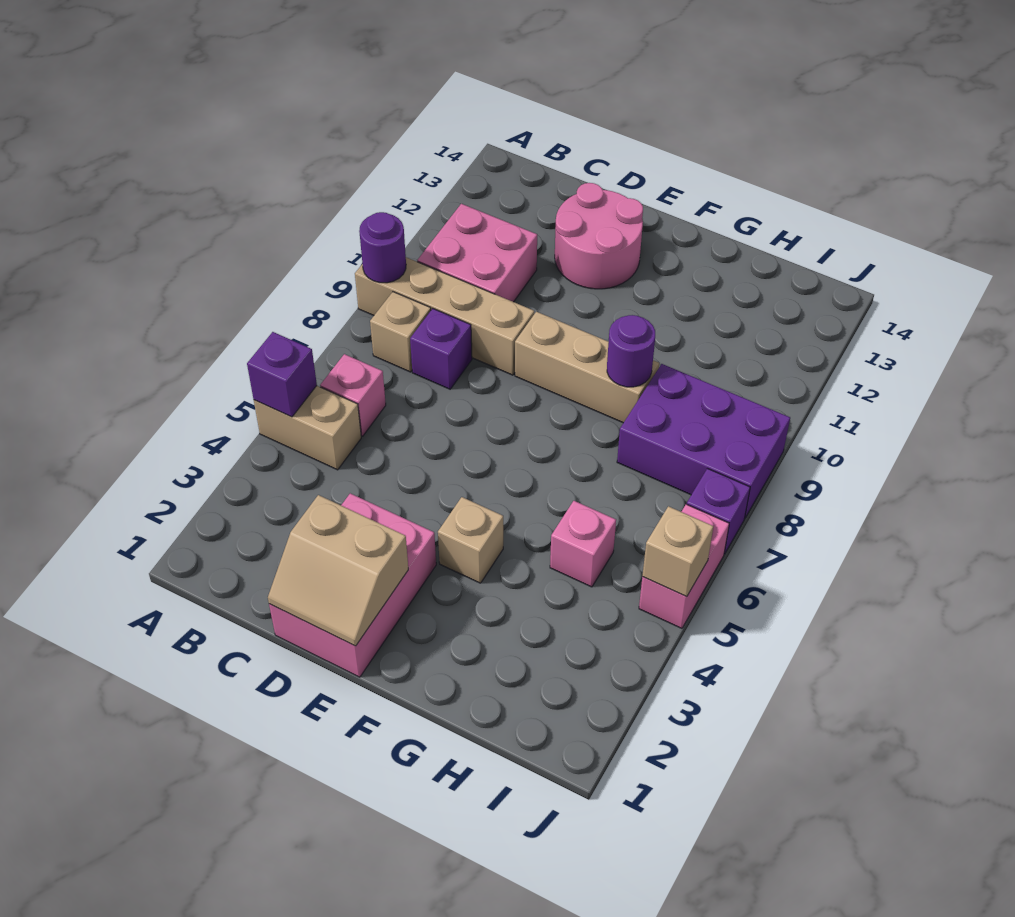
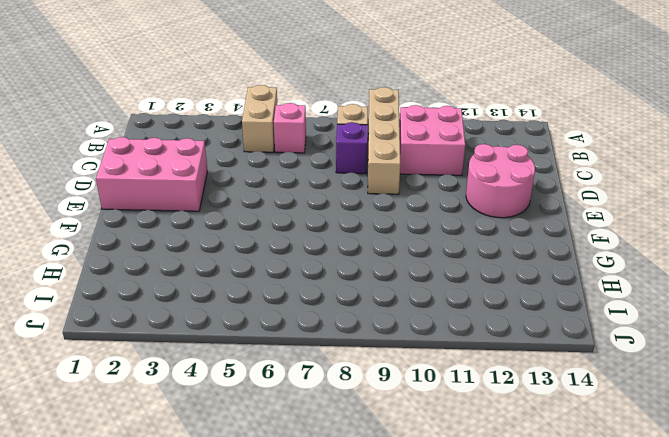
none -> tan 1x3 brick [515,312,659,423]
none -> tan 1x1 brick [438,497,503,583]
none -> pink 1x1 brick [550,501,616,587]

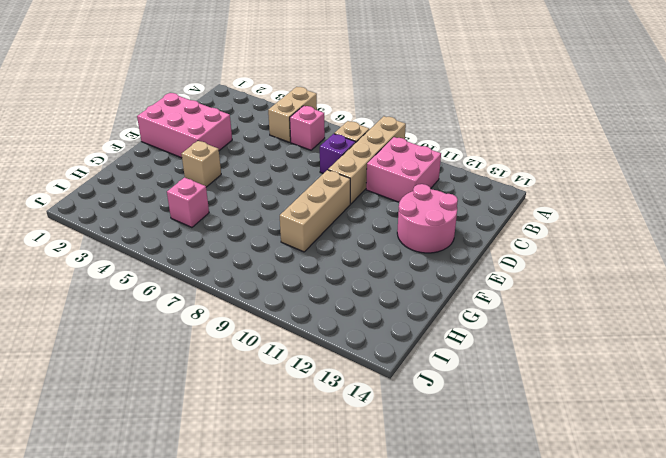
none -> purple 2x3 brick [617,364,790,518]
none -> pink 1x2 brick [639,504,729,628]
none -> purple 1x1 brick [687,469,750,554]

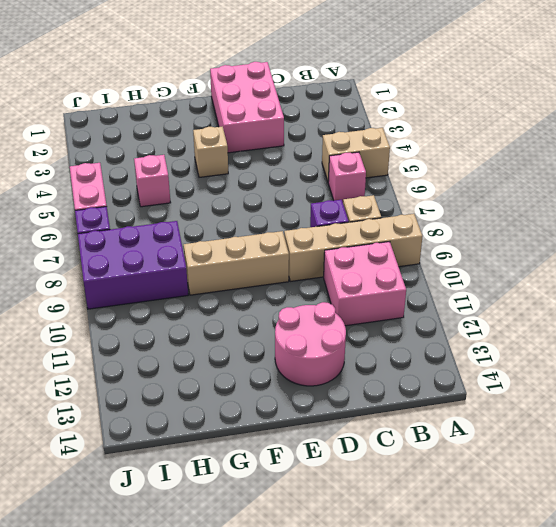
none -> purple 1x1 brick [247,332,317,417]
none -> purple 1x1 round brick [359,212,406,283]
none -> tan 2x2 slope [268,495,408,646]

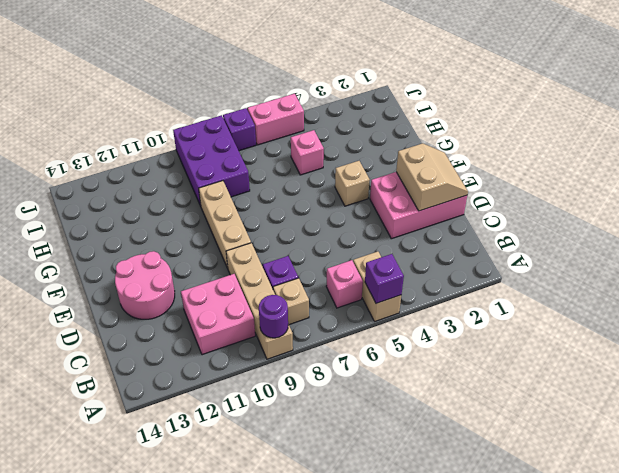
none -> purple 1x1 round brick [607,315,655,387]
none -> tan 1x1 brick [643,506,713,597]

